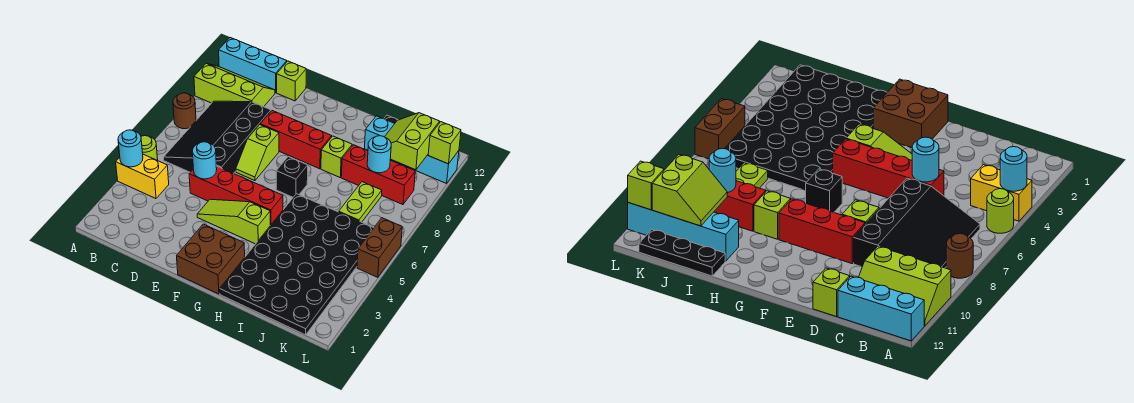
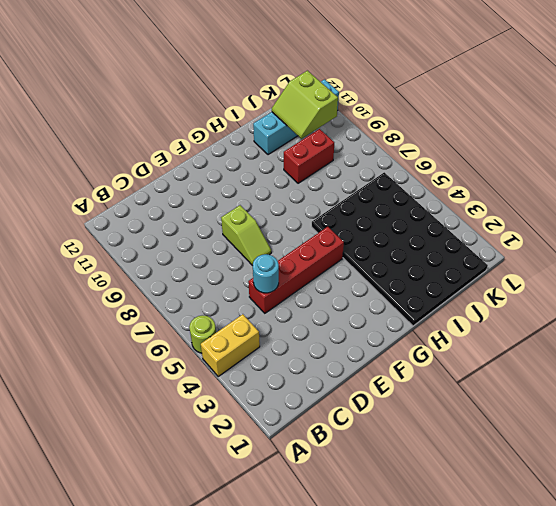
red 1x2 brick [284,129,334,183] -> red 1x3 brick [341,145,415,205]
none -> brown 1x1 round brick [173,93,196,129]
none -> lime 2x3 slope [194,64,275,107]
none -> cyan 1x3 brick [219,38,287,93]

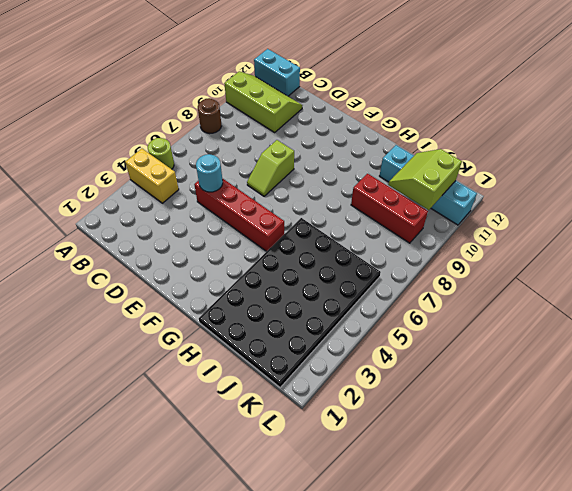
cyan 1x2 brick [254,49,300,96] -> cyan 1x3 brick [219,38,287,93]
none -> black 3x4 slope [163,101,271,174]
none -> lime 1x1 brick [277,61,306,101]
none -> lime 1x3 slope [197,199,270,244]

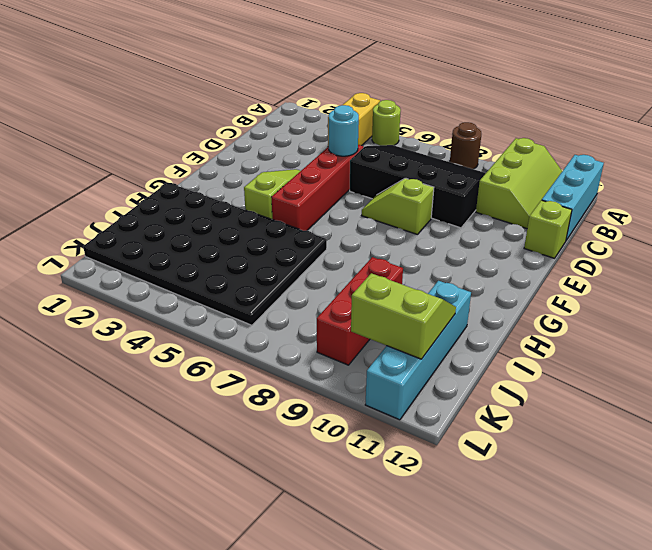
none -> red 1x3 brick [260,111,332,169]
none -> brown 2x2 brick [177,224,245,294]
none -> black 1x1 brick [276,157,308,197]

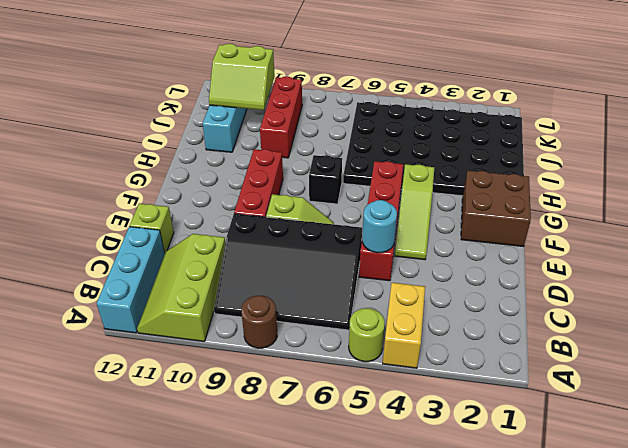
none -> lime 1x1 brick [321,136,352,177]
none -> black 1x3 plate [639,230,725,276]
none -> lime 1x2 plate [339,182,382,222]

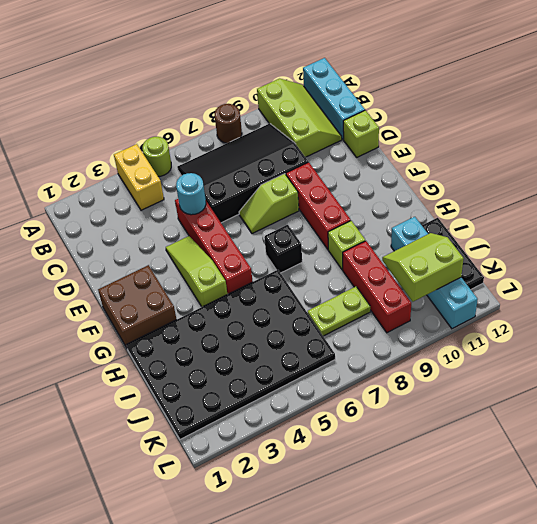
none -> brown 1x2 brick [357,218,402,277]
none -> cyan 1x1 round brick [118,130,143,167]
none -> cyan 1x1 round brick [367,136,391,173]

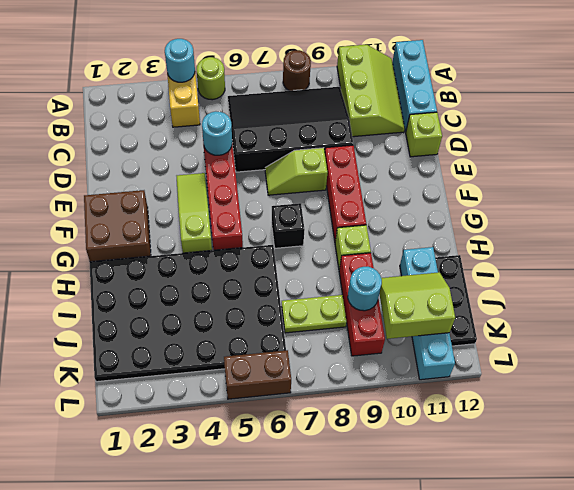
none -> lime 1x1 brick [428,122,461,164]

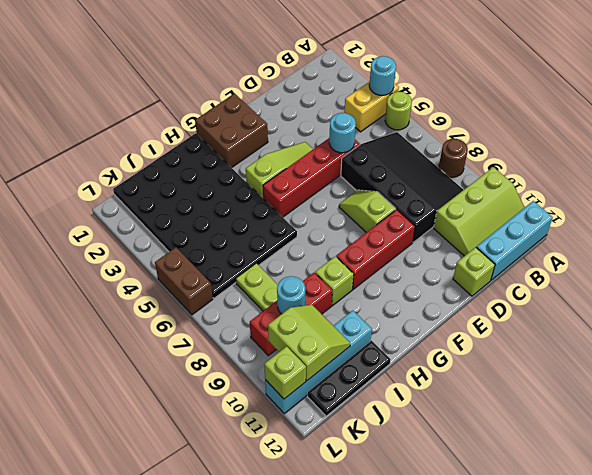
none -> black 1x1 brick [276,157,308,197]

